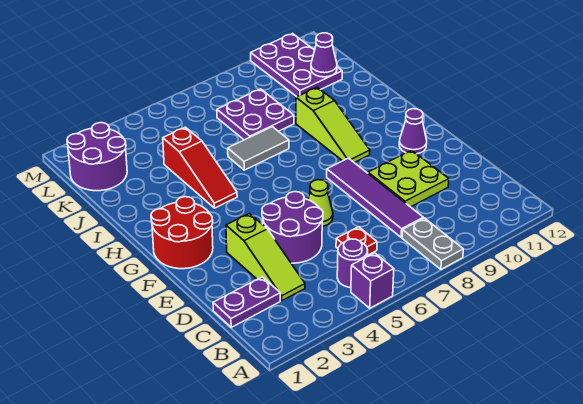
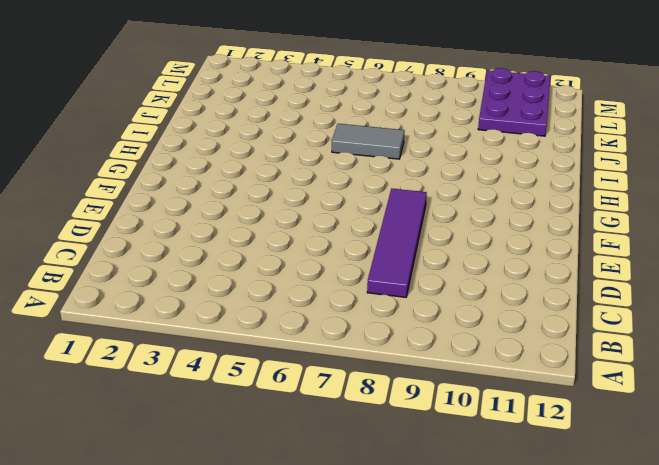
none -> purple 1x1 brick [351,253,394,308]
none -> grey 1x2 plate [402,218,463,269]
none -> purple 1x1 round brick [337,239,368,287]

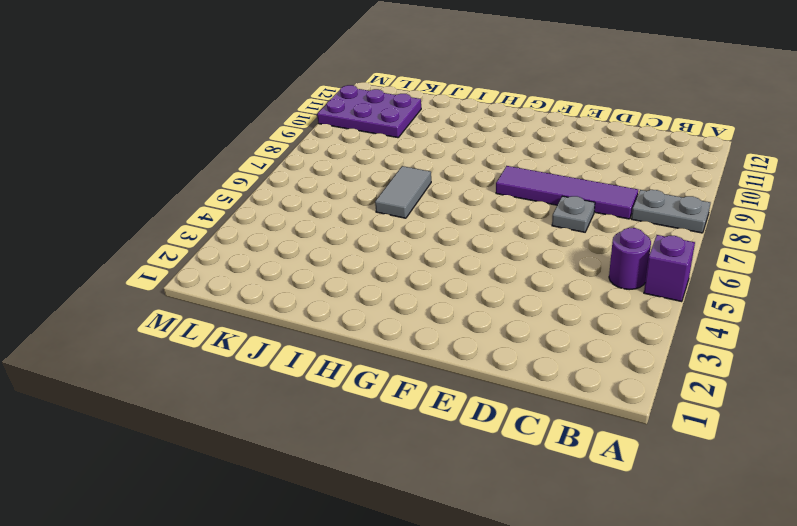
grey 1x1 plate [552,196,595,232] -> none
none -> purple 1x2 plate [213,277,280,327]
none -> lime 1x3 slope [226,214,305,301]
none -> red 1x1 plate [336,227,377,255]

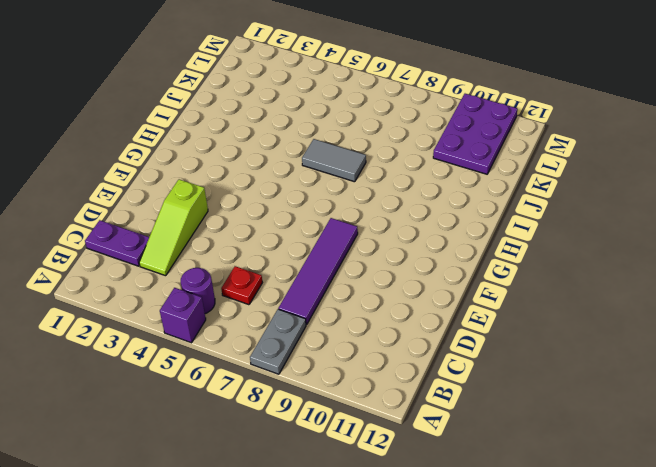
none -> purple 2x2 round brick [262,192,323,263]
none -> lime 2x2 plate [368,150,449,207]
none -> lime 1x1 cone [308,180,333,226]

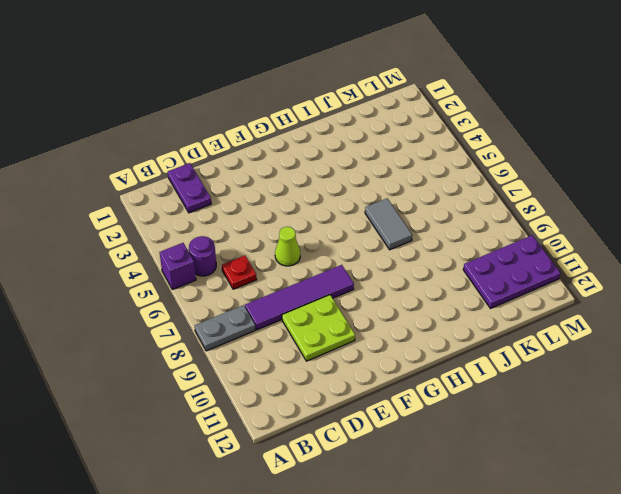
none -> lime 1x3 slope [226,214,305,301]
none -> purple 2x2 round brick [262,192,323,263]
none -> red 2x2 round brick [151,197,213,269]

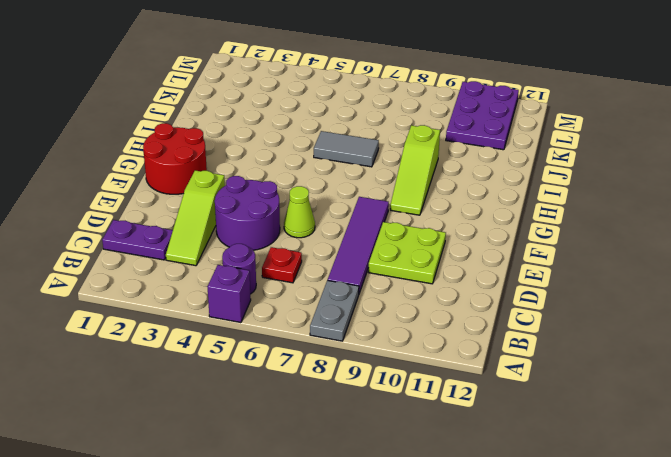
none -> purple 1x1 cone [399,109,427,154]
none -> red 1x3 slope [163,127,237,208]
none -> purple 2x2 plate [217,89,294,140]

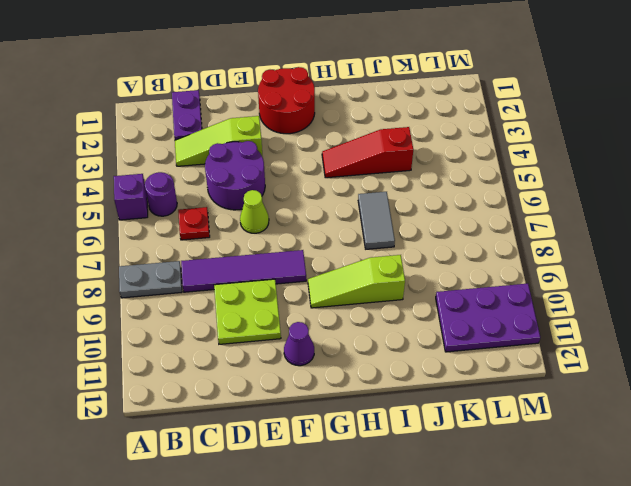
none -> purple 2x2 plate [217,89,294,140]
none -> purple 2x2 round brick [67,123,127,191]
none -> purple 1x1 cone [311,33,337,77]

